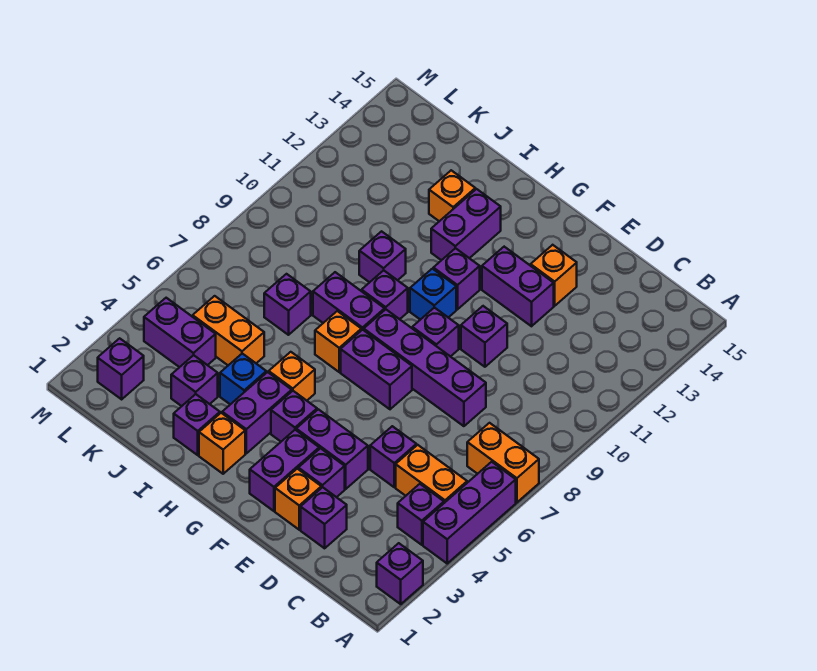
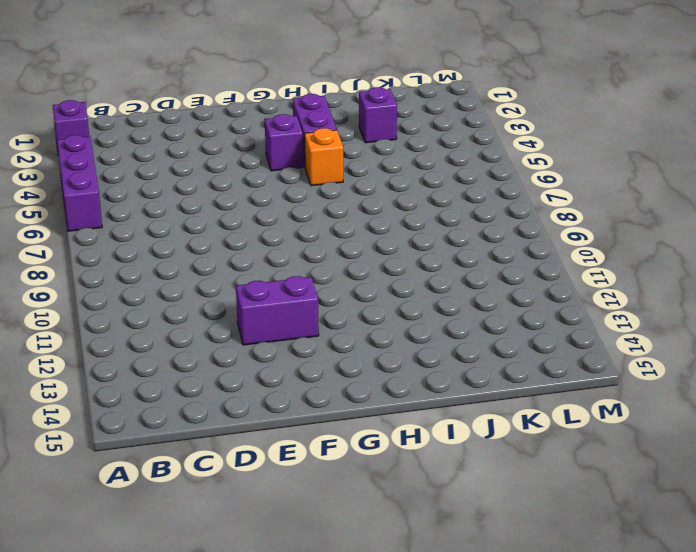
none -> orange 1x2 brick [467,423,539,502]
none -> purple 1x1 brick [398,484,444,545]
none -> orange 1x2 brick [396,445,467,503]
none -> purple 1x1 brick [301,487,347,548]

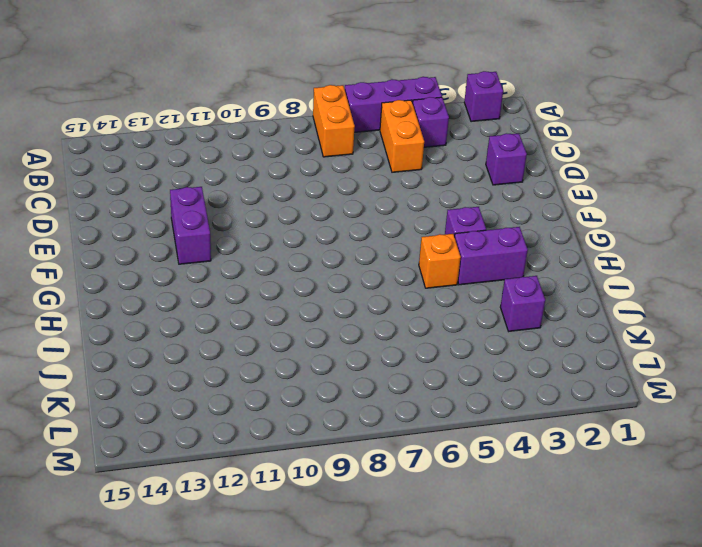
none -> purple 1x1 brick [370,426,416,487]
none -> purple 1x4 brick [364,309,486,426]
none -> orange 1x1 brick [275,469,321,530]
none -> purple 1x1 brick [298,448,345,497]

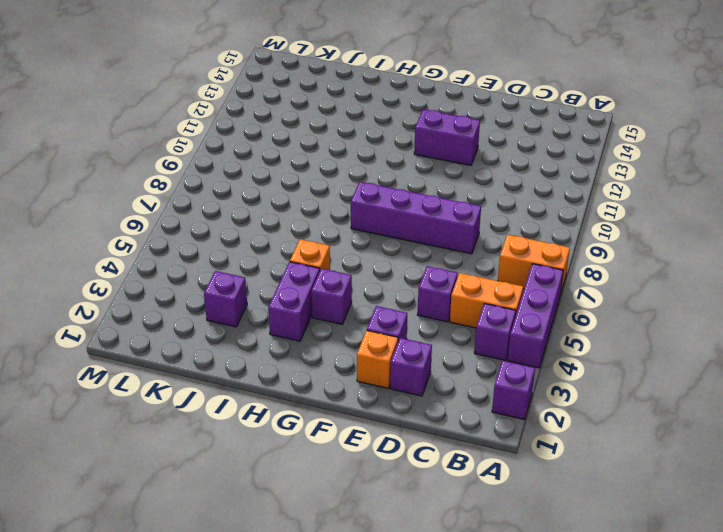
none -> purple 1x2 brick [296,409,368,489]
none -> purple 1x1 brick [461,306,507,367]
none -> orange 1x1 brick [531,245,577,306]
none -> purple 1x2 brick [250,430,319,511]

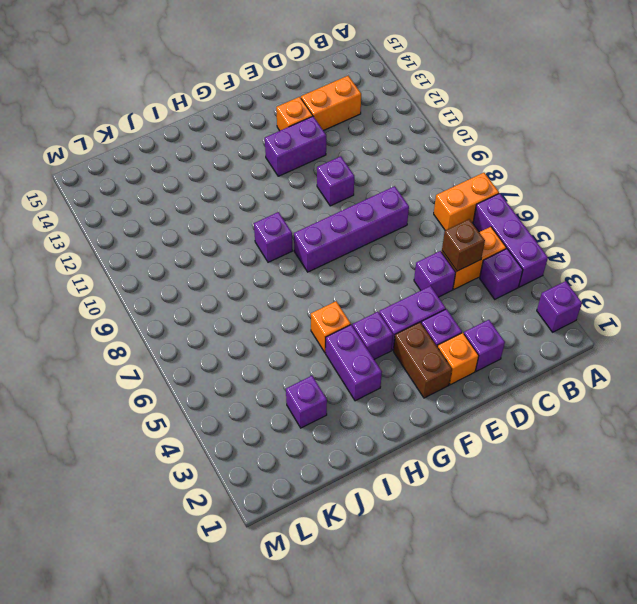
brown 1x1 brick [442,219,485,271] -> none
orange 1x2 brick [301,76,361,131] -> orange 1x2 brick moved to [193,296,264,365]
brown 1x2 brick [393,322,452,398] -> purple 1x2 brick [250,430,319,511]
none -> purple 1x2 brick [341,330,412,409]
none -> purple 1x1 brick [412,307,459,357]
none -> blue 1x1 brick [410,269,456,320]
none -> purple 1x1 brick [433,248,480,309]

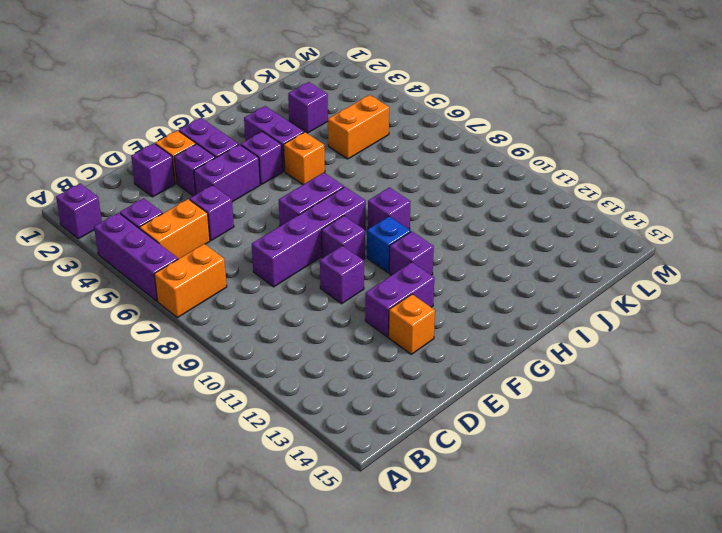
none -> orange 1x1 brick [199,413,245,474]
none -> orange 1x1 brick [315,311,361,372]
none -> purple 1x2 brick [313,272,385,330]
none -> purple 1x2 brick [431,189,501,260]

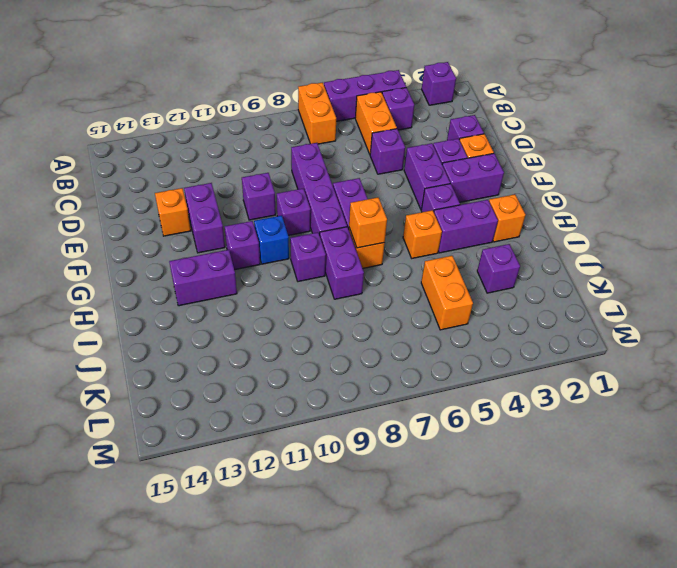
orange 1x1 brick [349,198,387,248] -> orange 1x1 brick moved to [429,170,475,221]
none -> purple 1x1 brick [174,394,220,455]
none -> blue 1x1 brick [220,354,266,404]
none -> purple 1x1 brick [359,231,406,282]
none -> purple 1x1 brick [264,274,311,335]

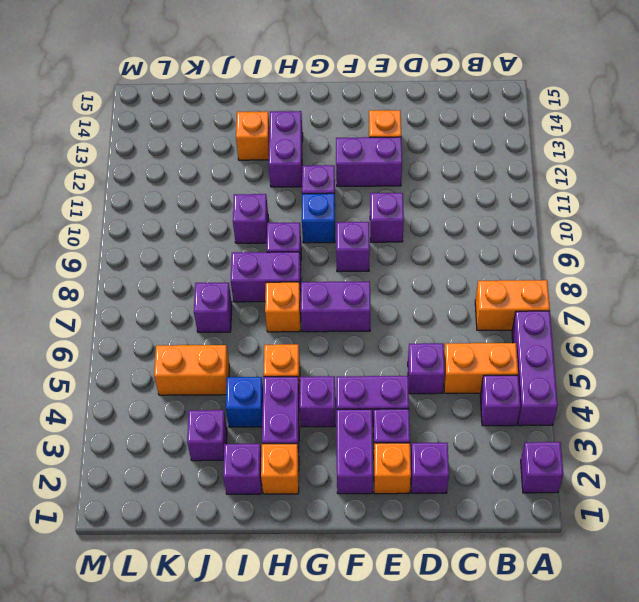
none -> purple 1x4 brick [364,309,486,426]
none -> purple 1x2 brick [144,298,216,367]
none -> purple 1x1 brick [98,338,144,399]

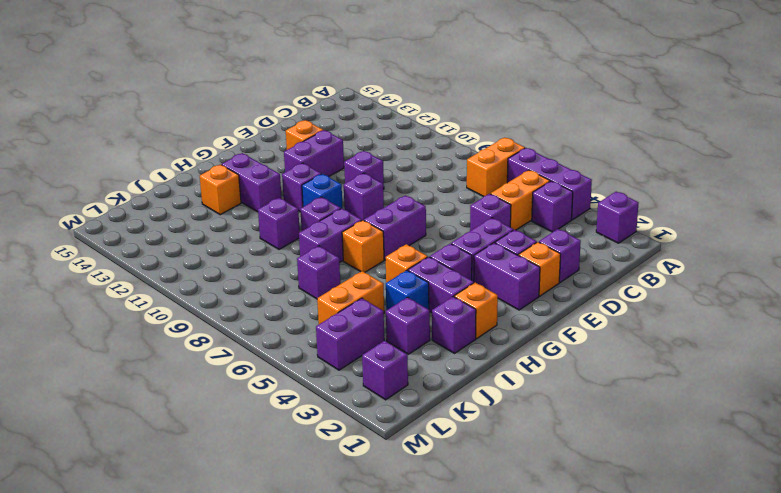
none -> purple 1x4 brick [364,309,486,426]

